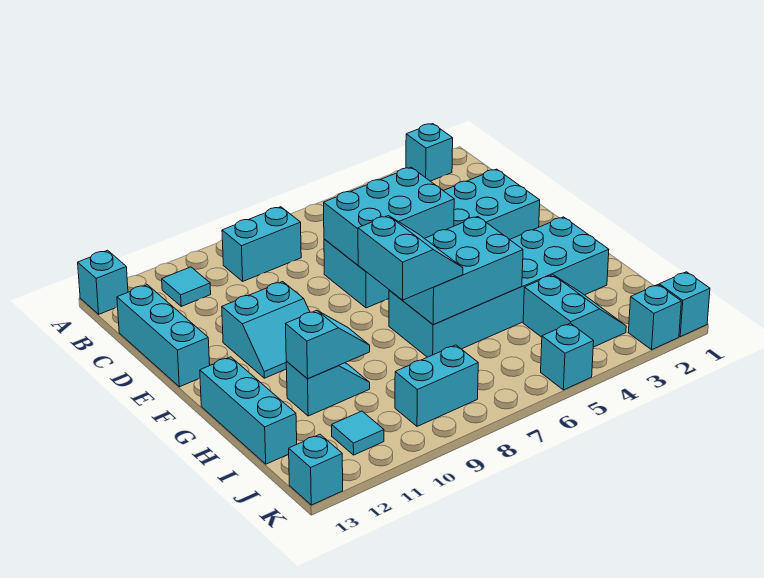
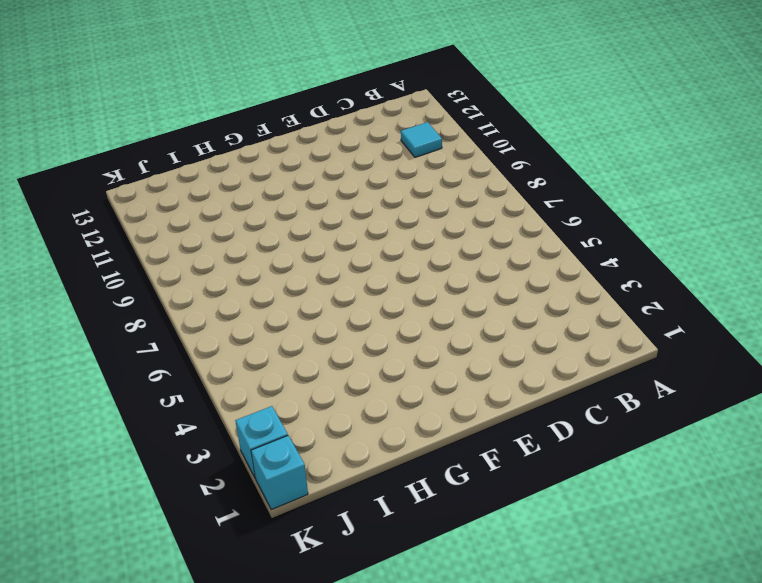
none -> cyan 1x1 brick [406,124,453,181]
none -> cyan 1x1 brick [78,250,128,314]
none -> cyan 1x2 brick [222,207,301,281]

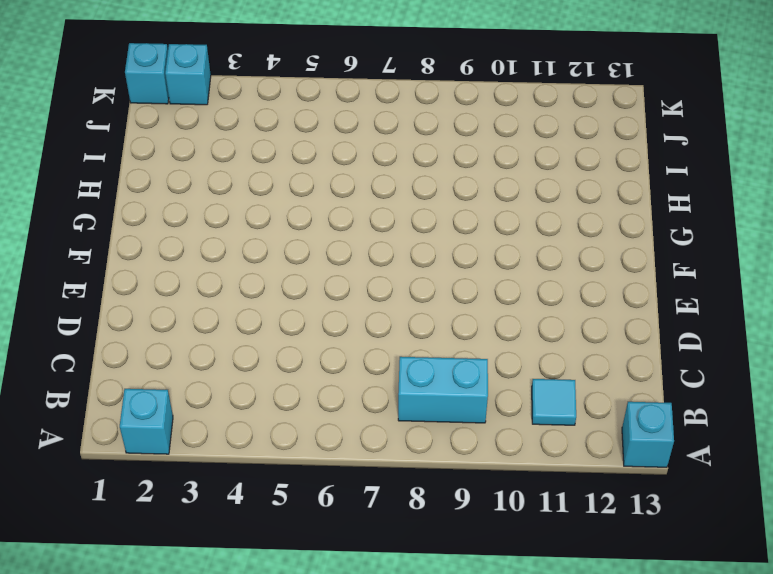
none -> cyan 1x3 brick [117,285,210,387]
none -> cyan 2x6 brick [324,169,540,308]
none -> cyan 2x2 slope [222,282,310,378]

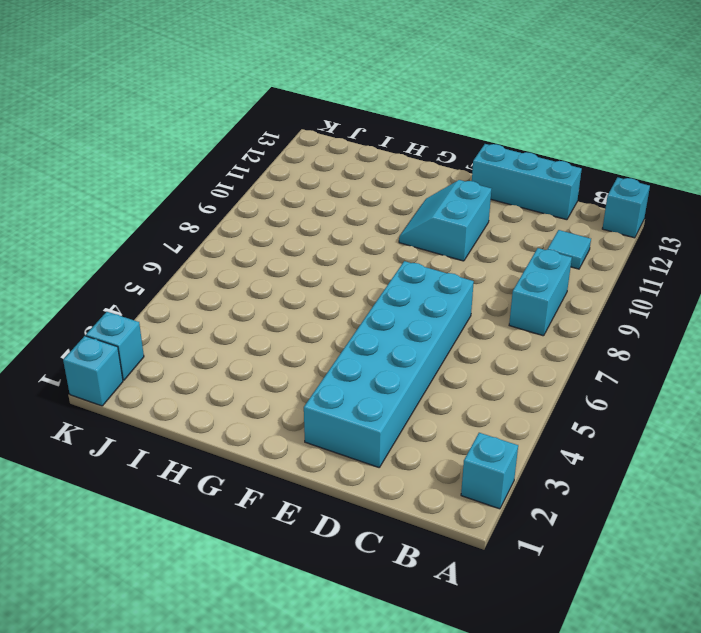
none -> cyan 2x6 brick [389,217,609,357]
none -> cyan 1x3 brick [200,357,297,464]
none -> cyan 1x2 slope [286,362,370,416]

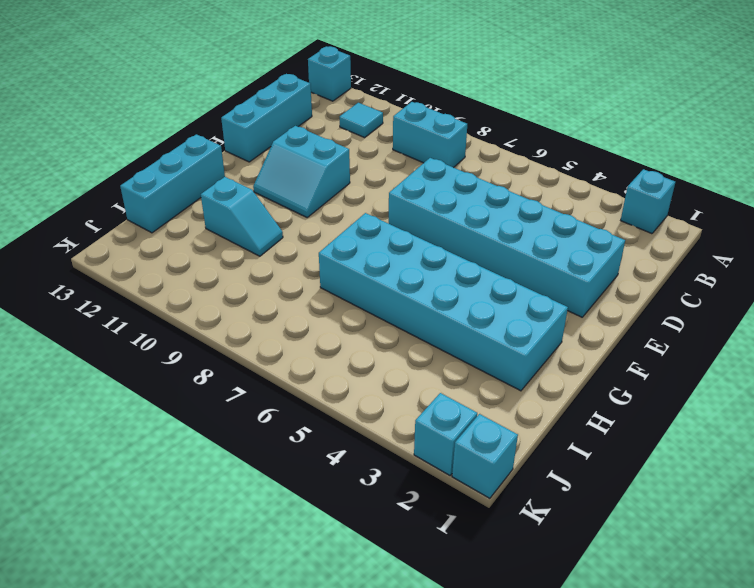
none -> cyan 2x2 slope [523,275,626,347]
none -> cyan 1x2 brick [395,345,478,426]
none -> cyan 1x1 tile [332,411,384,455]

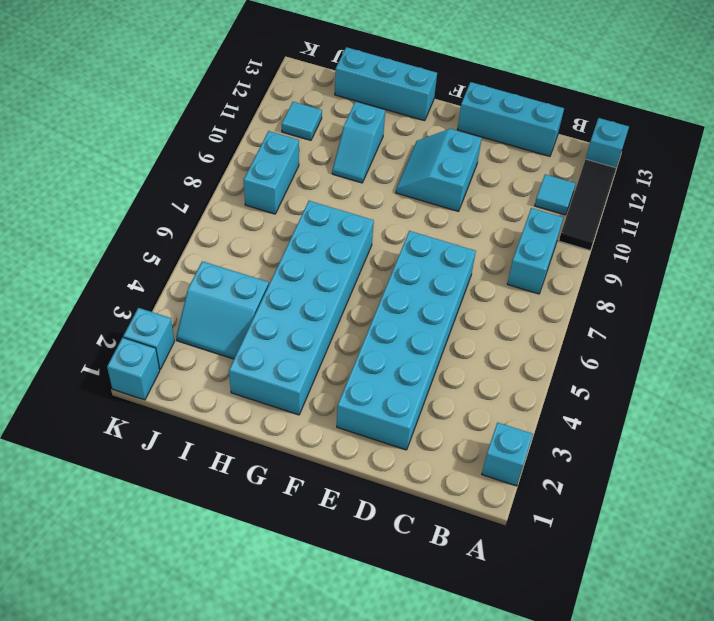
black 1x3 tile [559,159,616,250] -> none
none -> cyan 1x1 brick [541,323,594,390]
none -> cyan 1x1 brick [289,434,343,505]
none -> cyan 2x3 brick [324,167,454,267]

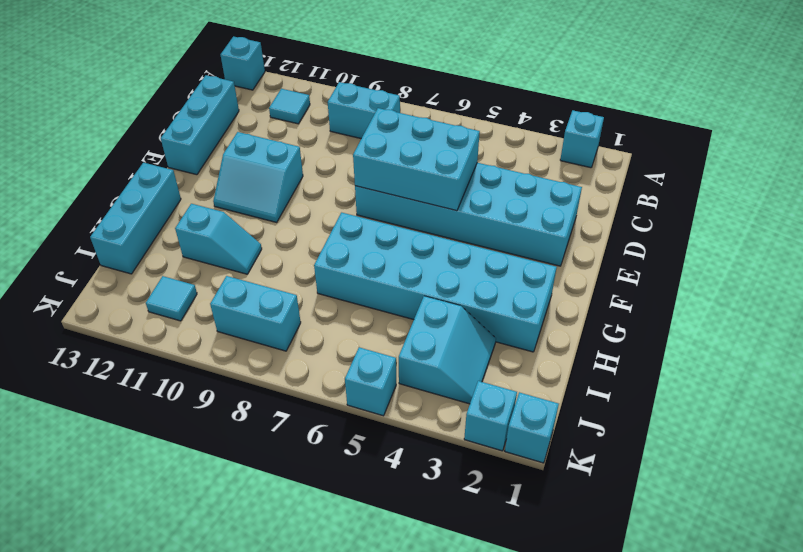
none -> cyan 1x1 brick [289,434,343,505]
none -> cyan 2x3 brick [392,217,523,325]
none -> cyan 1x2 slope [286,310,370,379]

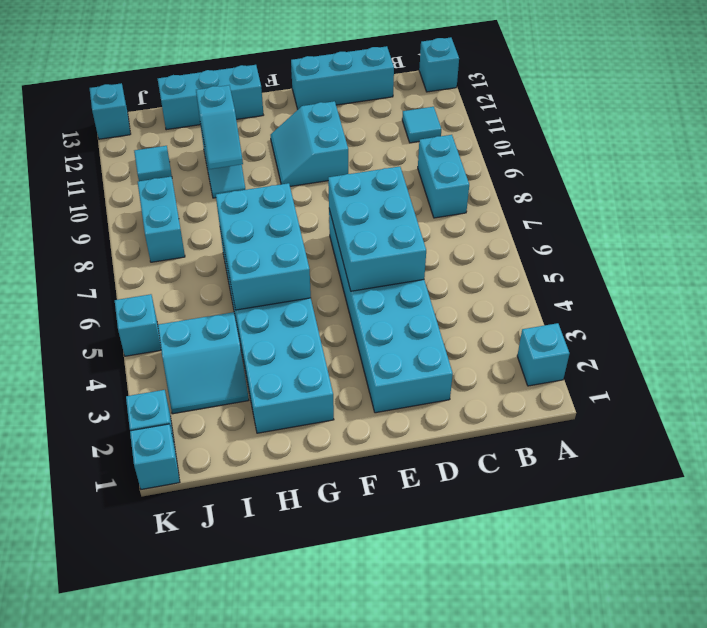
none -> cyan 2x2 slope [358,216,463,300]

